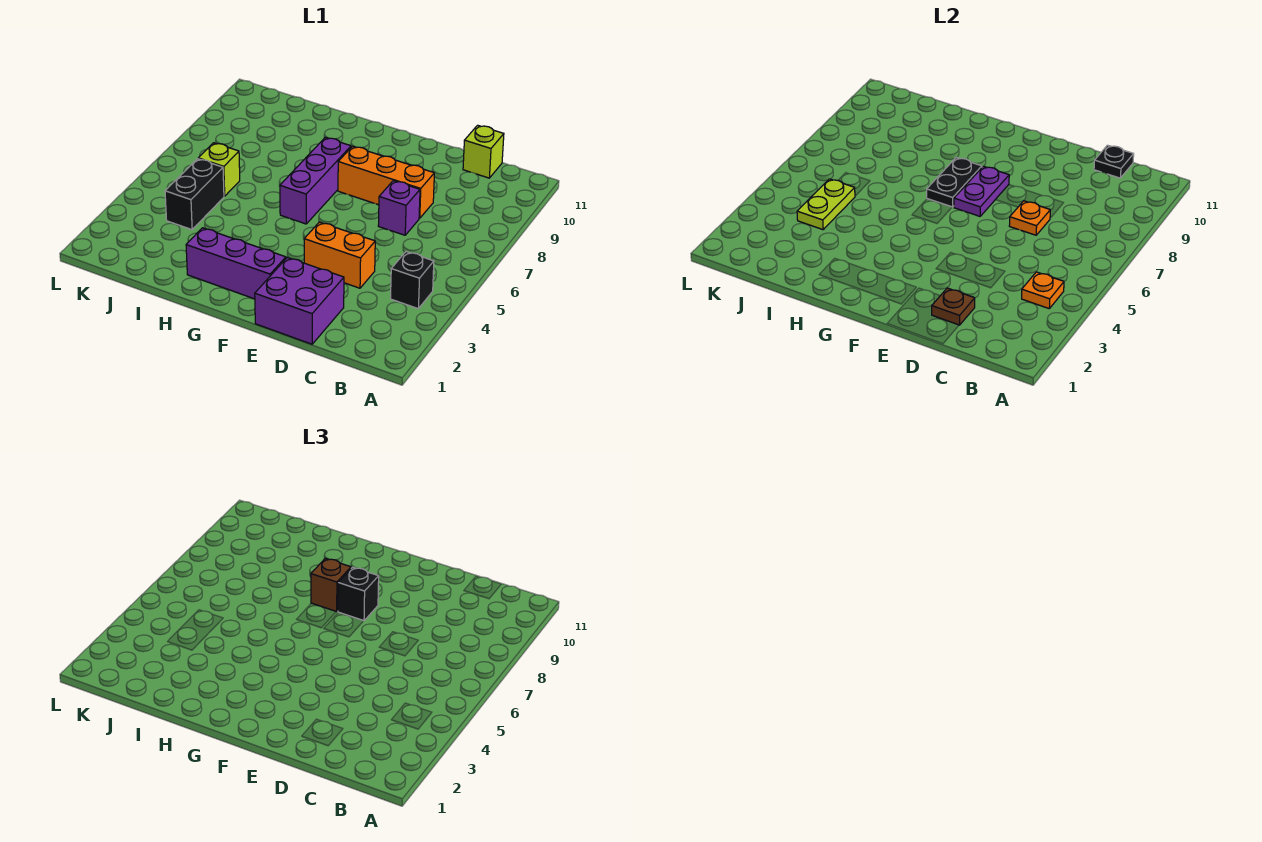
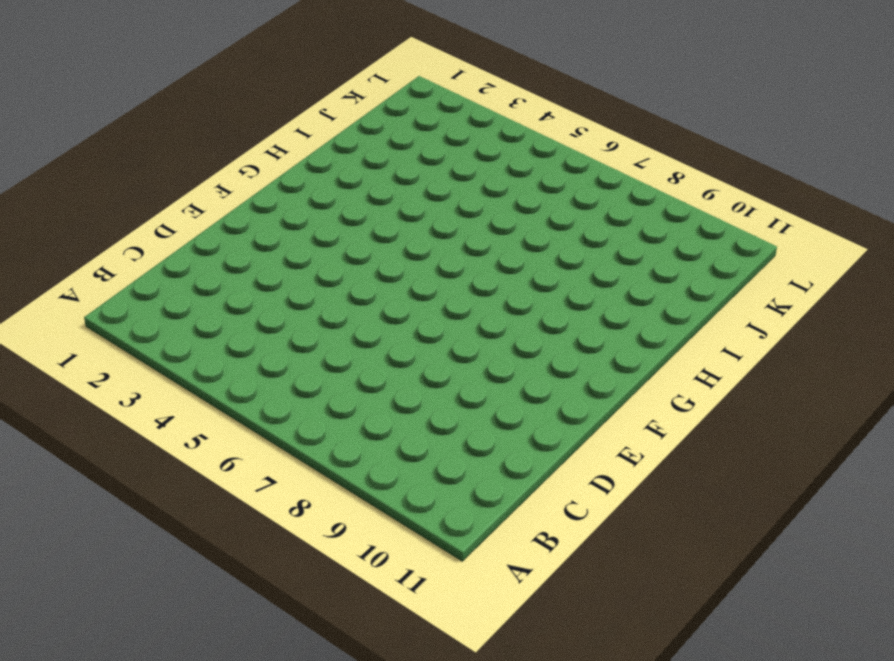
none -> black 1x1 brick [391,252,434,308]
none -> lime 1x1 brick [463,125,504,178]
none -> purple 2x2 brick [255,257,344,344]

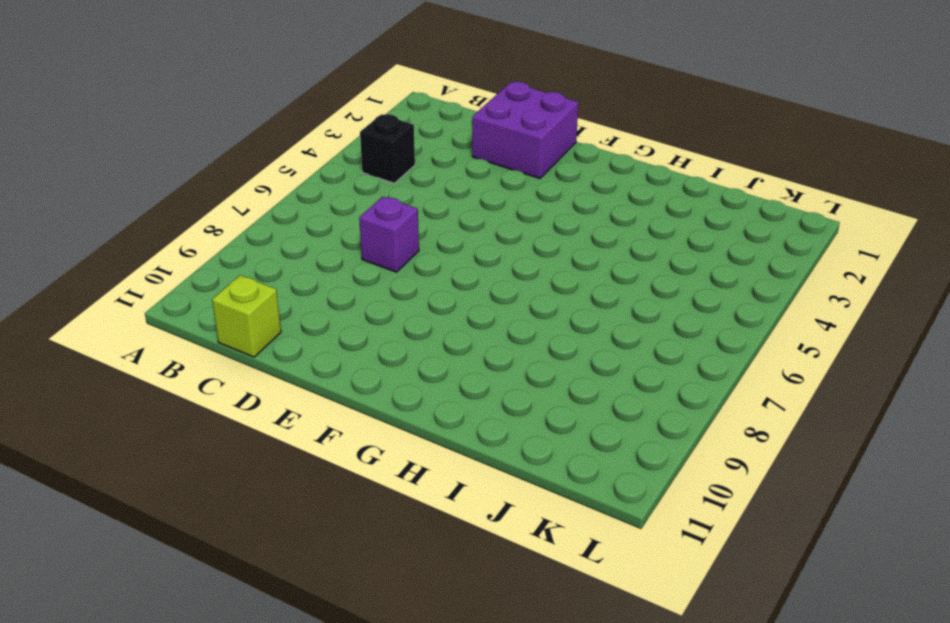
none -> orange 1x2 brick [304,222,375,288]
none -> orange 1x3 brick [338,146,434,218]
none -> purple 1x3 brick [186,228,286,299]

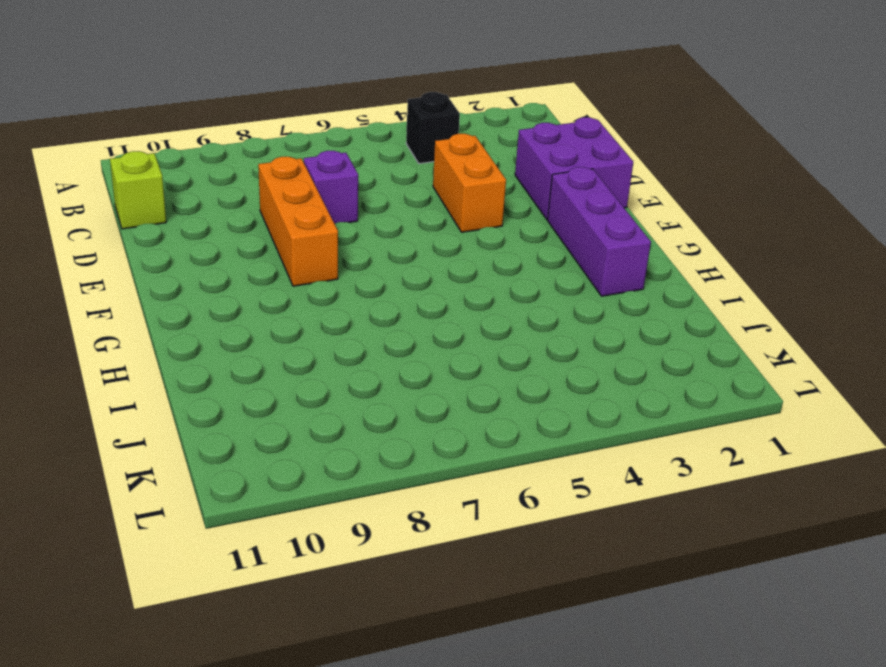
none -> purple 1x3 brick [280,137,351,224]
none -> black 1x2 brick [165,159,224,230]
none -> lime 1x1 brick [198,143,240,196]

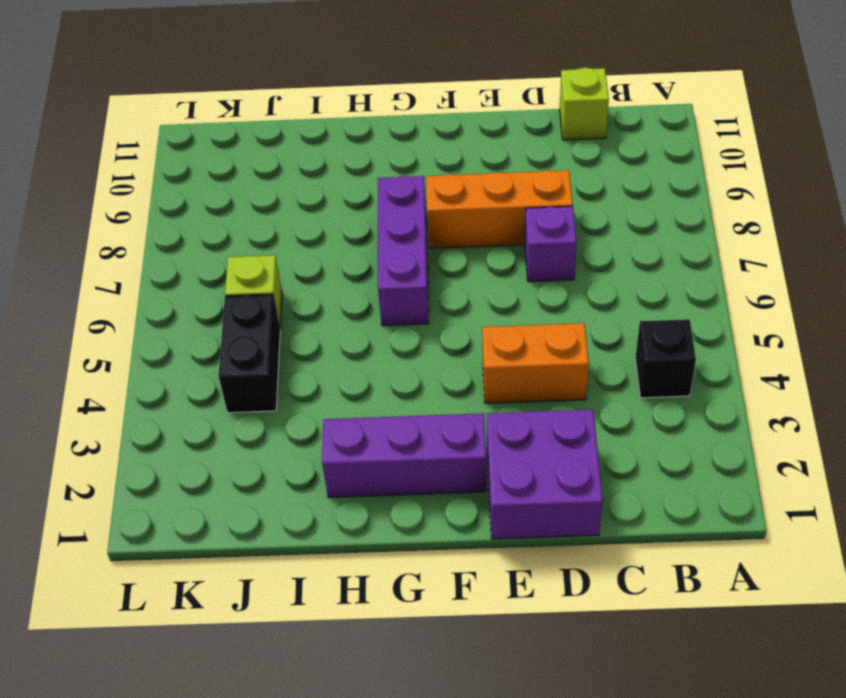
none -> orange 1x1 plate [1022,272,1064,308]
none -> black 1x1 plate [1094,145,1134,178]
none -> brown 1x1 plate [932,288,975,325]

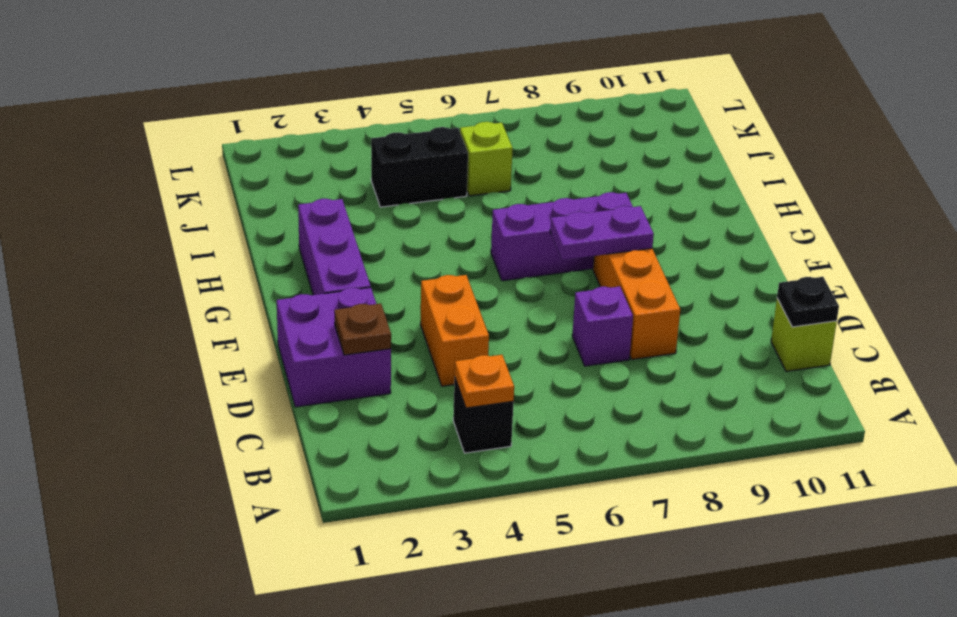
none -> orange 1x1 plate [1009,201,1050,235]
none -> black 1x2 plate [927,158,982,207]
none -> lime 1x2 plate [797,179,855,230]

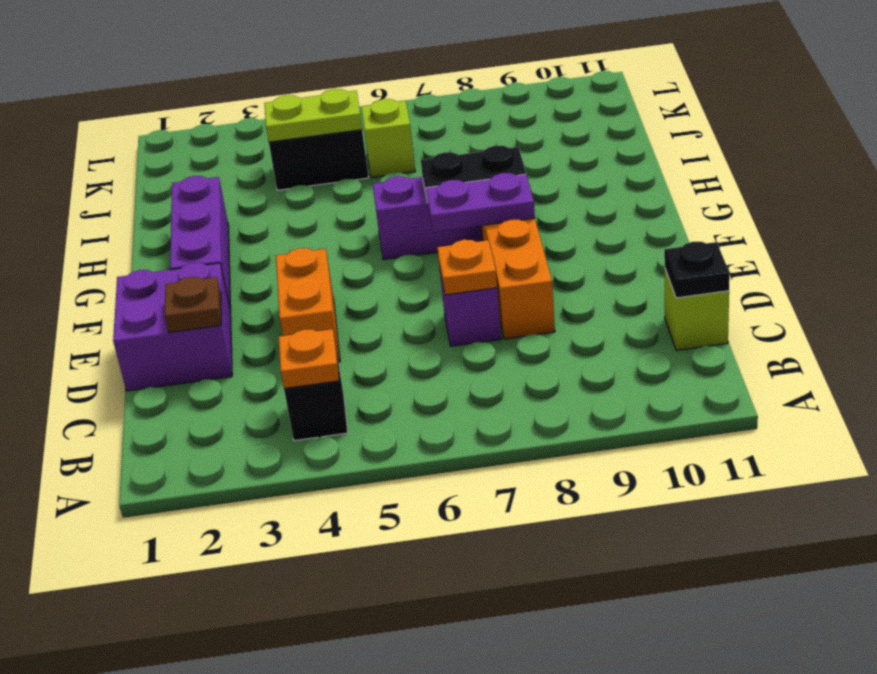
none -> black 1x1 brick [338,567,379,621]
none -> brown 1x1 brick [311,558,351,612]

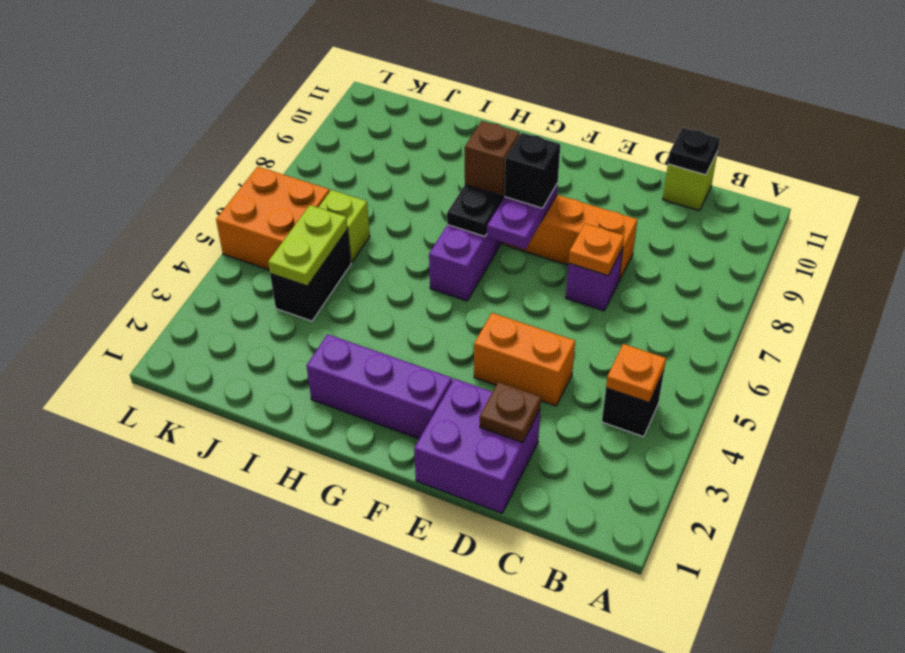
orange 2x2 brick [216,166,330,270] -> none

